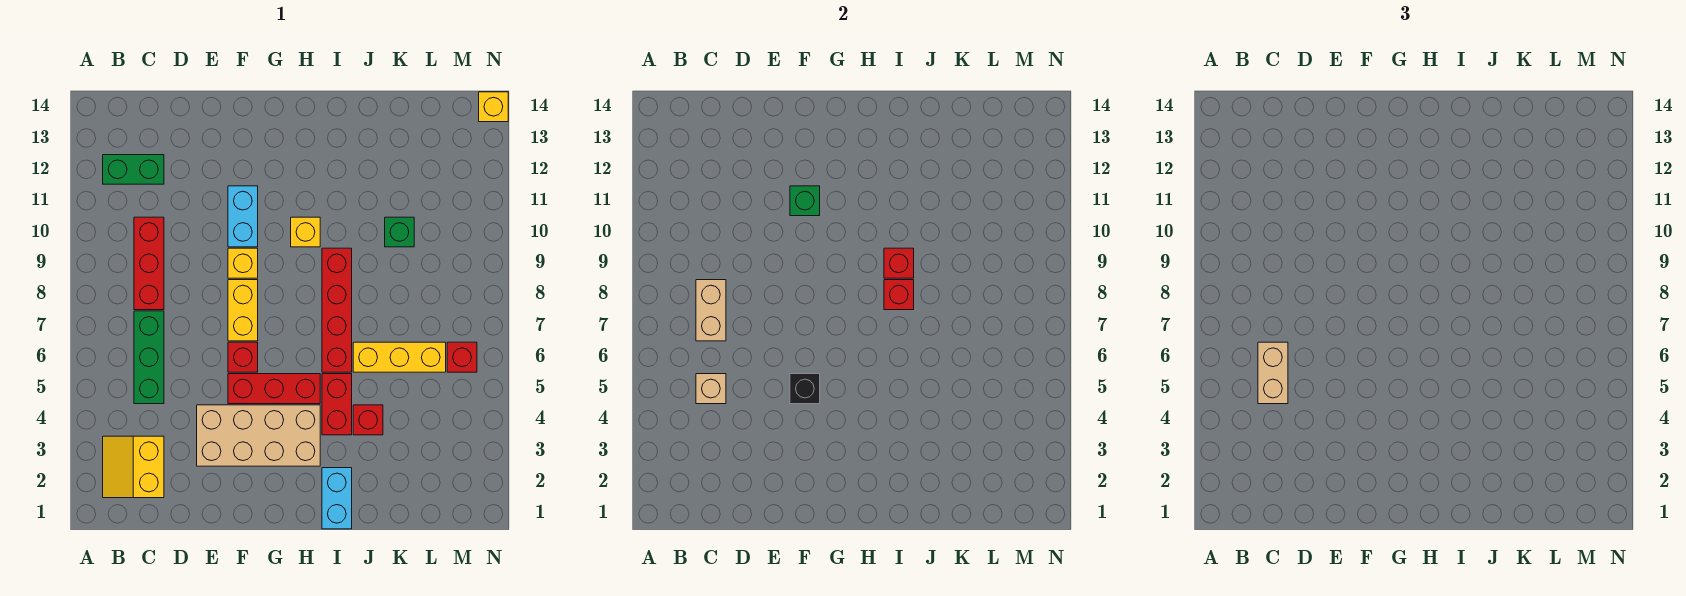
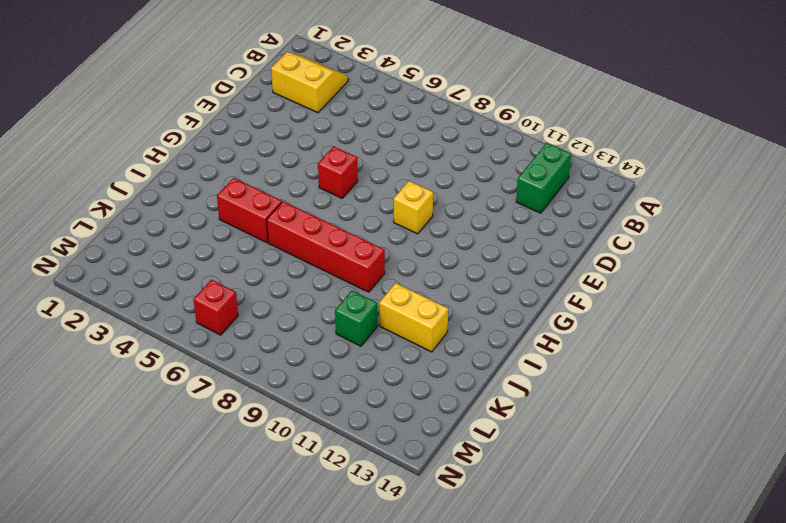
yellow 1x2 brick [379,283,448,352] -> yellow 1x2 brick moved to [228,280,258,341]
none -> green 1x3 brick [134,311,164,404]
none -> red 1x3 brick [134,217,164,310]
none -> tan 2x4 brick [197,405,320,466]

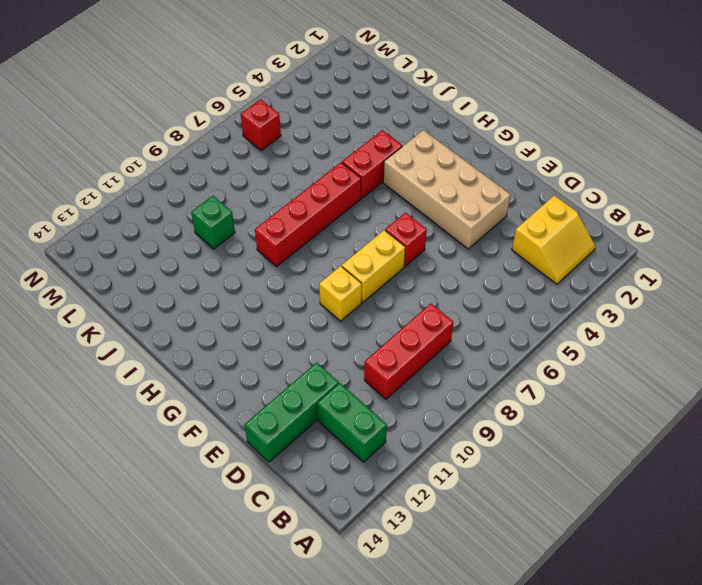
green 1x3 brick [245,363,339,462] -> green 1x3 brick moved to [134,311,164,404]
none -> red 1x3 brick [228,374,320,404]
none -> cyan 1x2 brick [228,186,258,247]
none -> yellow 1x1 brick [291,217,320,247]

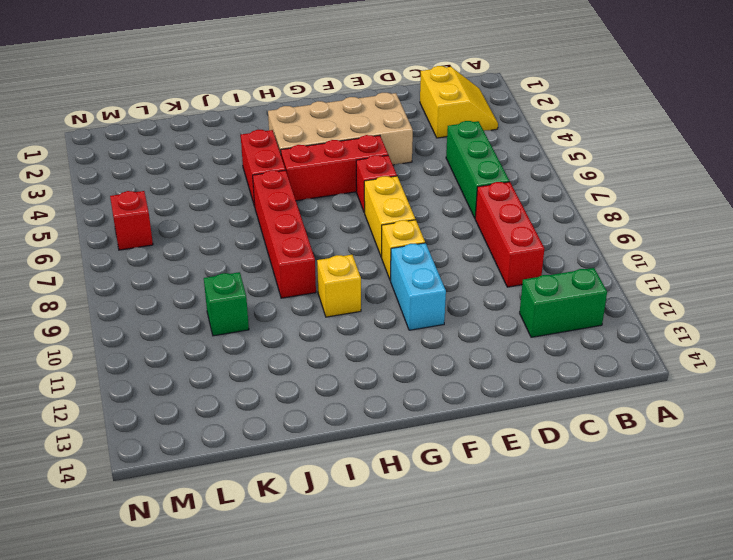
none -> cyan 1x2 brick [322,468,352,529]
none -> red 1x1 brick [353,405,383,435]
none -> yellow 1x3 brick [353,342,446,372]

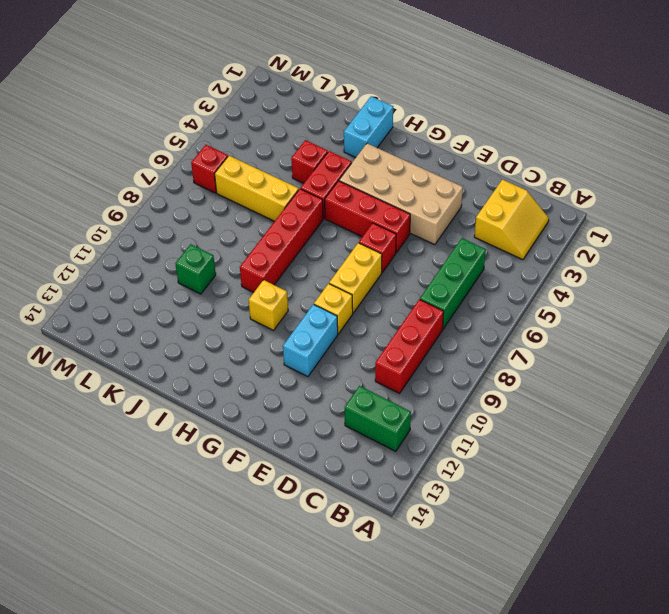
none -> yellow 1x1 brick [479,92,508,122]
none -> tan 1x1 brick [696,374,726,404]
none -> tan 1x2 brick [696,280,726,341]

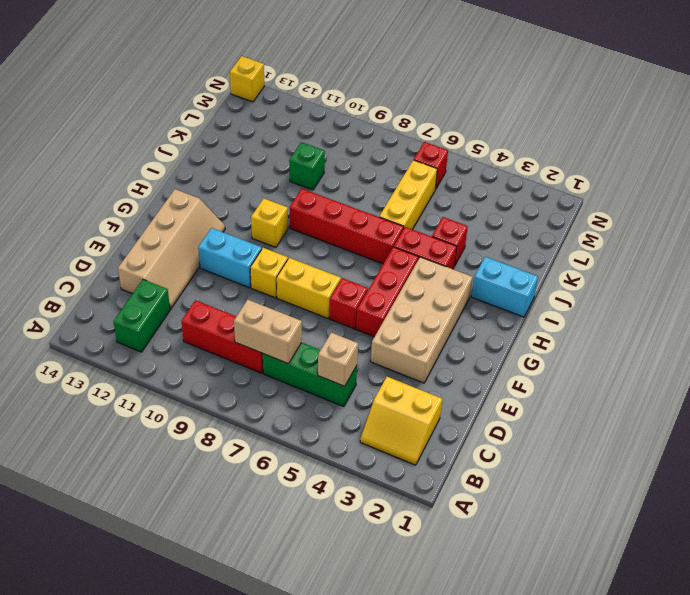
tan 2x4 slope [118,189,225,309] -> none
none -> black 1x1 brick [790,374,820,404]
none -> green 1x1 brick [790,186,820,216]
none -> red 1x1 brick [884,280,914,310]

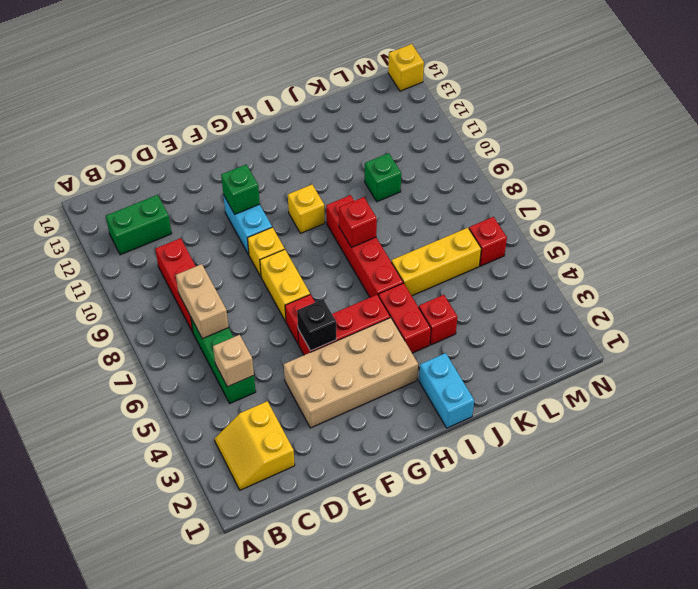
none -> red 1x1 brick [884,248,914,278]
none -> tan 1x2 brick [1258,342,1288,404]

